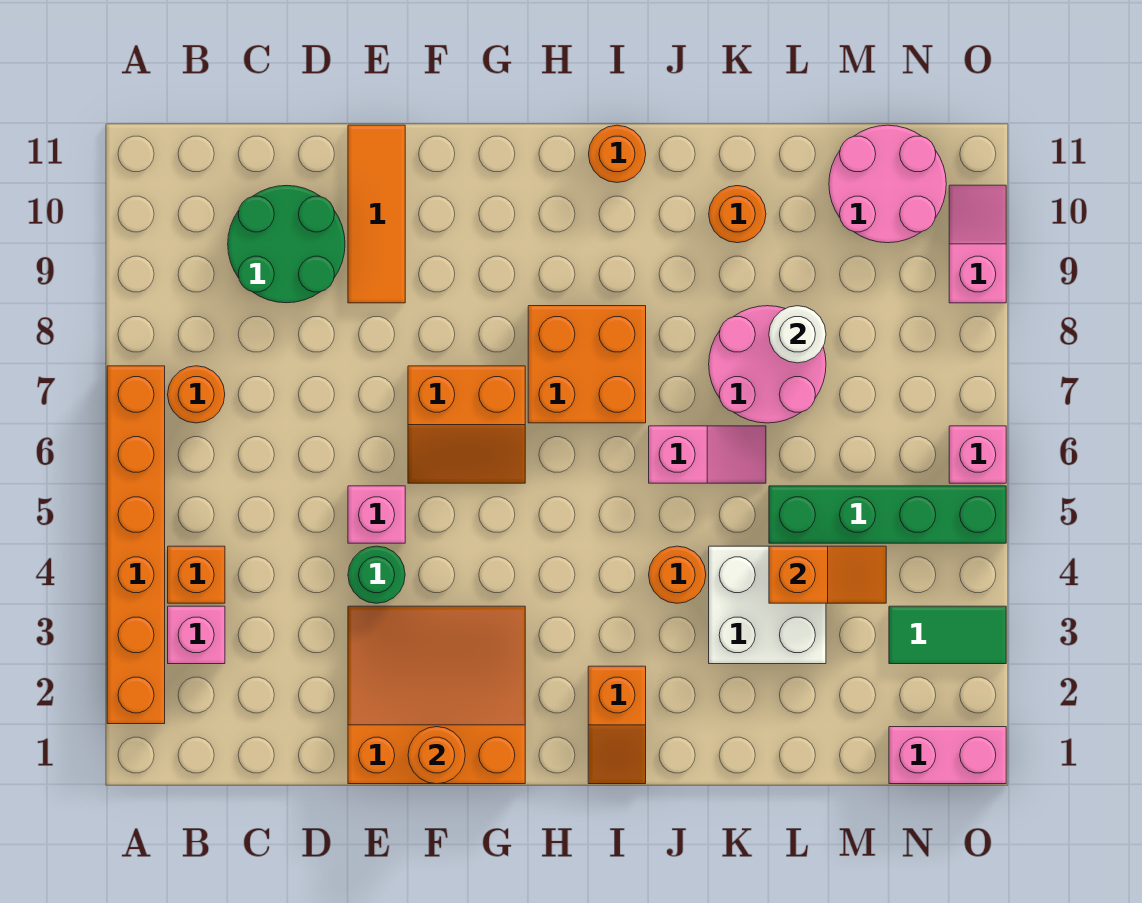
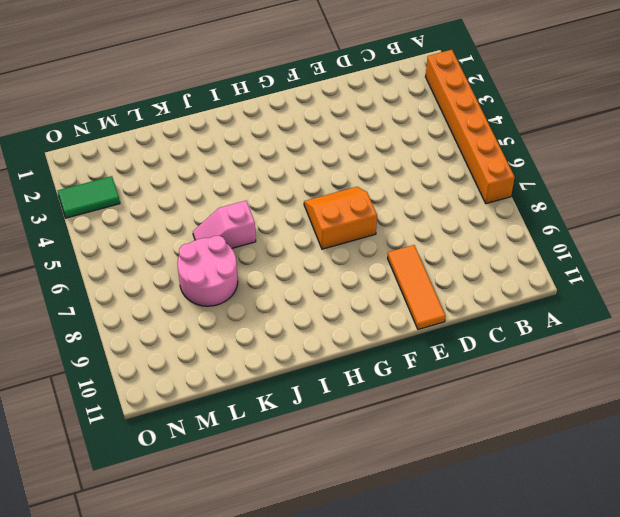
none -> pink 1x1 brick [168,606,225,664]
none -> orange 1x1 brick [168,546,225,603]
none -> orange 1x1 round brick [168,366,225,423]

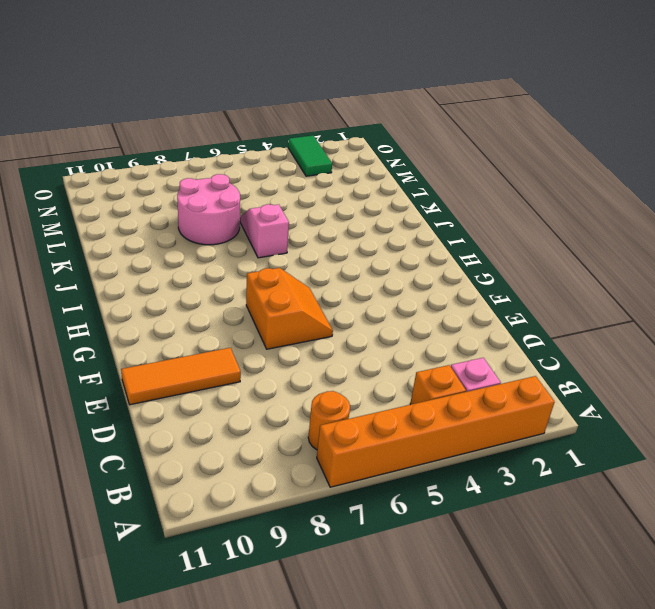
none -> green 2x2 round brick [228,185,345,303]
none -> orange 3x3 slope [348,606,525,784]
none -> green 1x1 round brick [348,546,405,603]

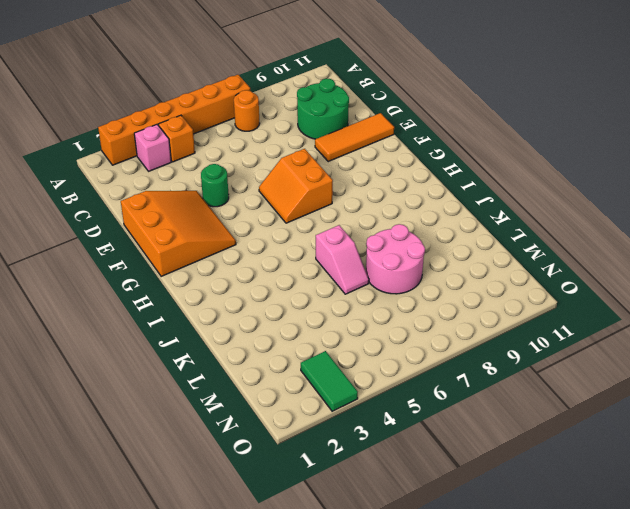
none -> pink 1x1 brick [348,486,405,543]
none -> orange 2x2 brick [528,306,646,423]
none -> orange 1x2 slope [588,666,646,784]

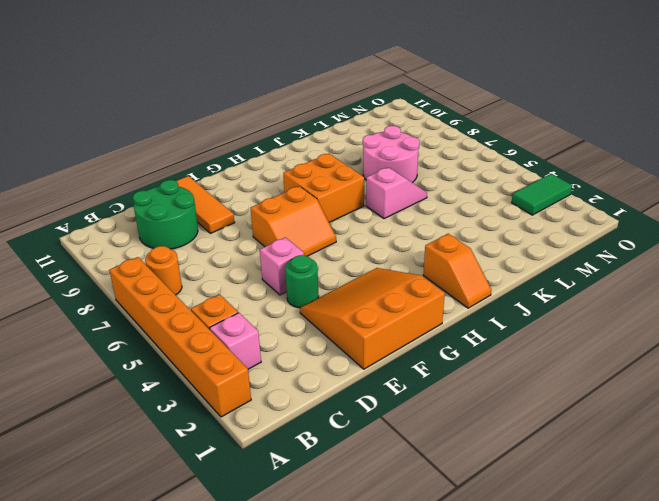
none -> orange 1x1 round brick [589,125,646,183]
none -> orange 1x1 round brick [649,546,706,603]
none -> white 2x2 brick [709,546,826,664]

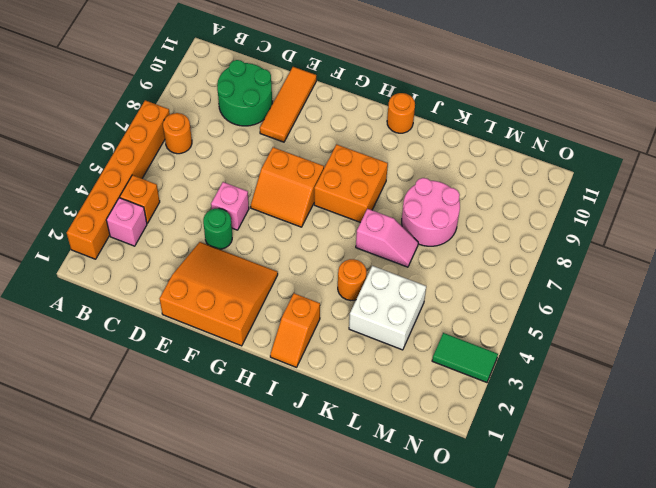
none -> orange 1x1 round brick [709,186,766,243]
none -> green 1x4 brick [769,486,1006,543]
none -> pink 2x2 round brick [829,125,946,243]

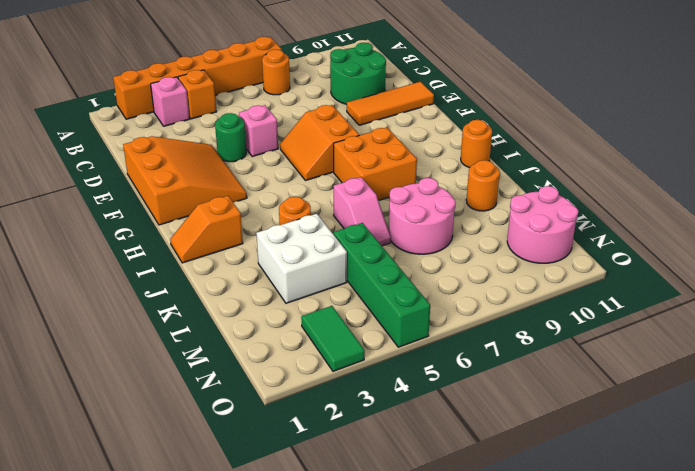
none -> pink 1x2 brick [889,727,1006,784]
none -> pink 1x1 brick [949,426,1006,483]
none -> pink 1x2 slope [949,185,1006,303]

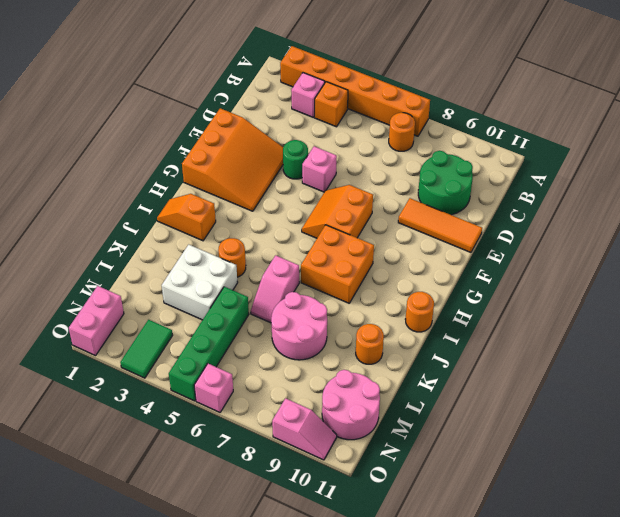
none -> orange 1x1 round brick [408,727,465,784]
none -> orange 1x2 slope [769,546,886,603]
none -> white 1x1 round brick [769,306,826,363]

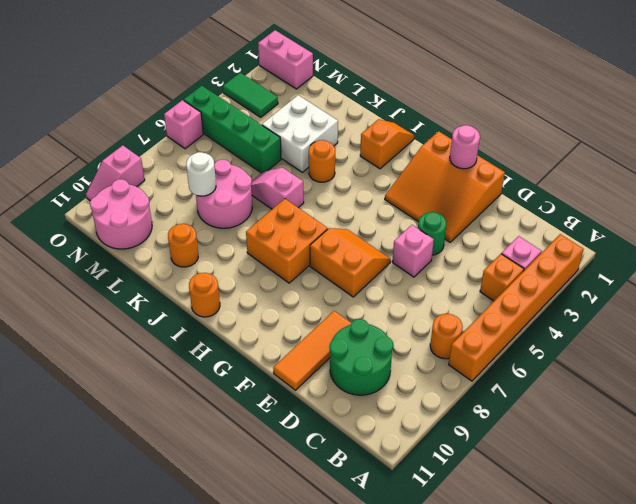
pink 1x1 round brick [450,125,480,169] -> orange 1x1 round brick [408,727,465,784]
none -> orange 1x2 slope [769,546,886,603]

